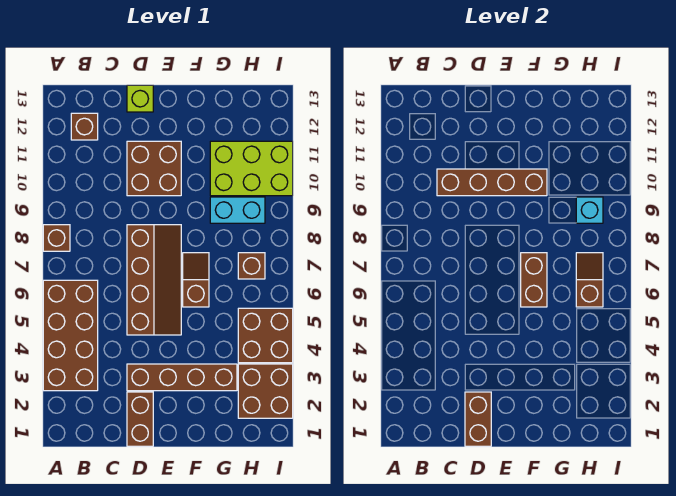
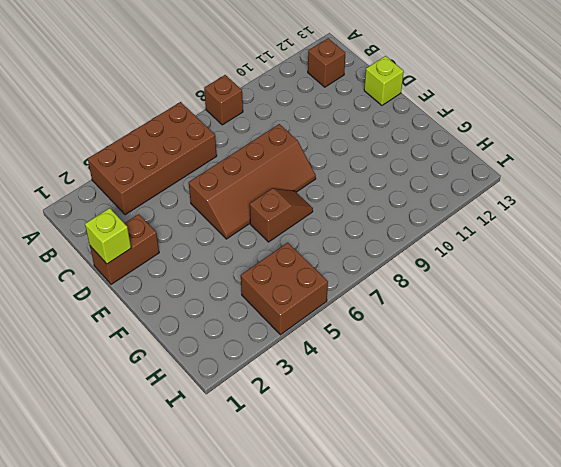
lime 1x1 brick [85,208,131,264] -> brown 1x2 brick [465,392,491,446]
none -> brown 1x4 brick [127,364,237,391]
none -> brown 2x2 brick [127,141,181,196]
none -> cyan 1x2 brick [210,197,265,223]

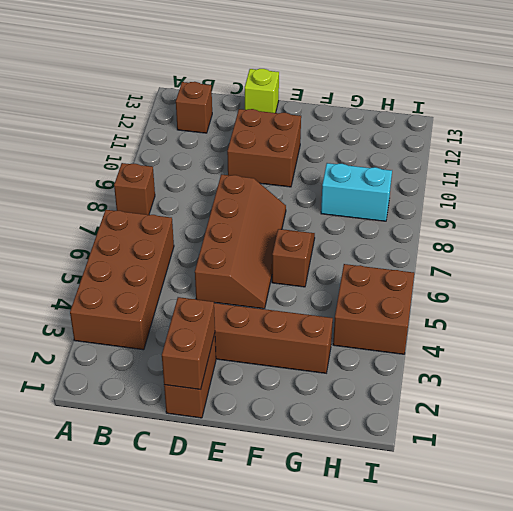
none -> lime 2x3 brick [210,141,293,196]
none -> brown 2x2 brick [238,364,293,418]
none -> brown 1x1 brick [238,253,265,279]

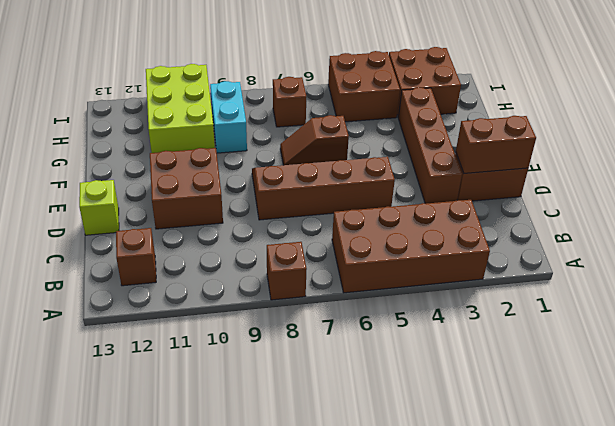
none -> brown 1x4 brick [437,169,547,196]
none -> brown 1x2 brick [521,253,547,307]
none -> brown 1x2 slope [576,253,603,307]

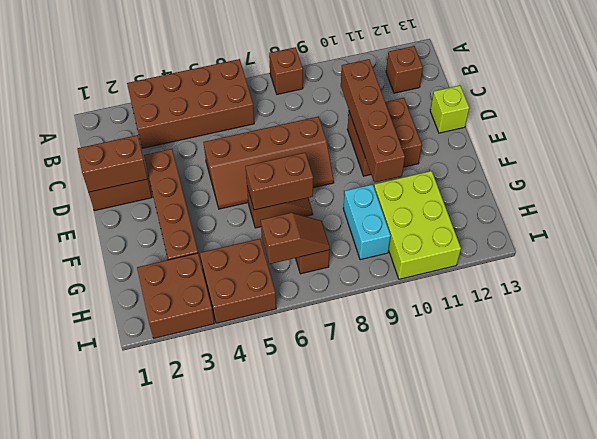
none -> cyan 1x1 brick [576,197,603,223]

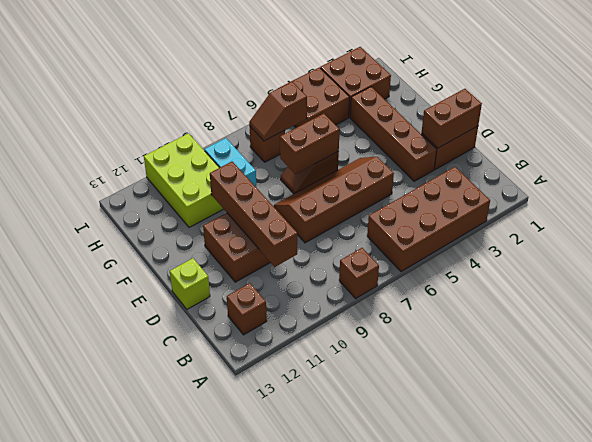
none -> cyan 1x1 brick [576,197,603,223]

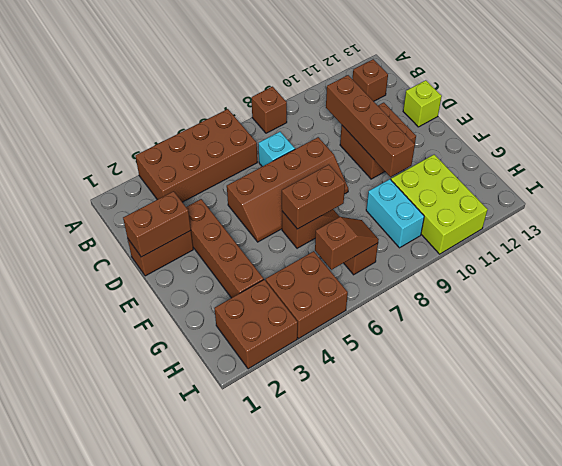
cyan 1x1 brick [259,132,295,167] -> cyan 1x1 brick moved to [576,197,603,223]

